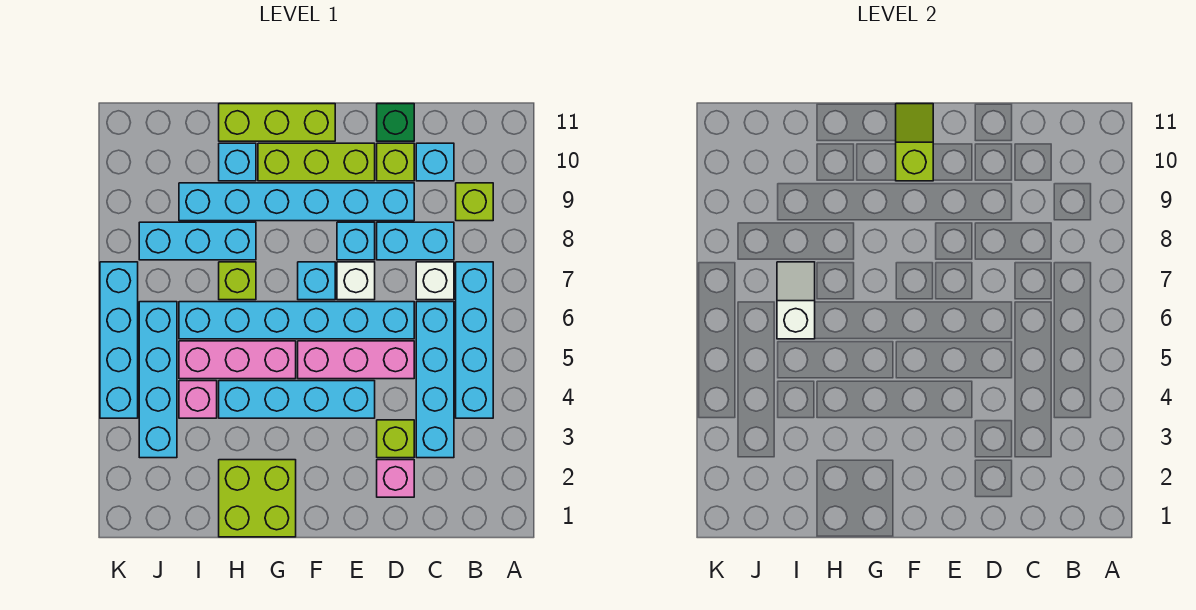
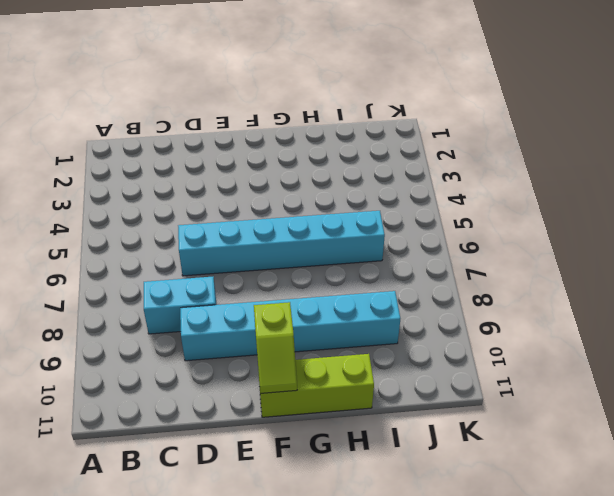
none -> cyan 1x4 brick [456,262,493,418]
none -> lime 1x1 brick [456,183,493,221]
none -> cyan 1x4 brick [416,302,454,458]

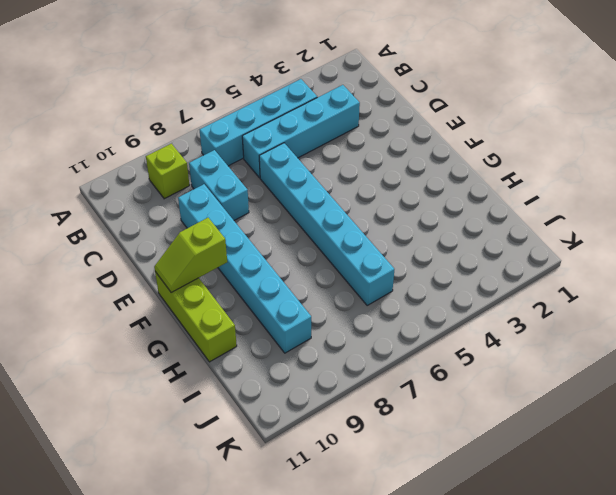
none -> white 1x1 brick [416,262,454,300]
none -> cyan 1x1 brick [416,143,454,181]
none -> pink 1x1 brick [377,460,414,497]

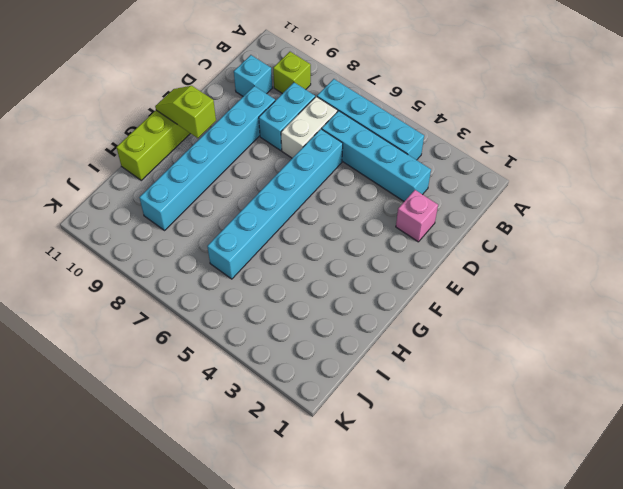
white 1x2 brick [281,97,338,158] -> white 1x1 brick [416,262,454,300]
none -> lime 1x1 brick [377,420,414,458]
none -> pink 1x3 brick [298,341,414,379]
none -> lime 1x1 brick [377,143,414,181]

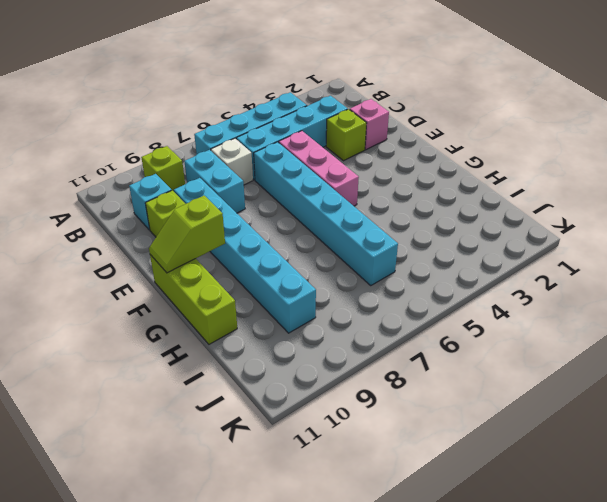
none -> green 1x1 brick [377,104,414,141]
none -> cyan 1x4 brick [219,381,375,418]
none -> white 1x1 brick [337,262,375,300]

